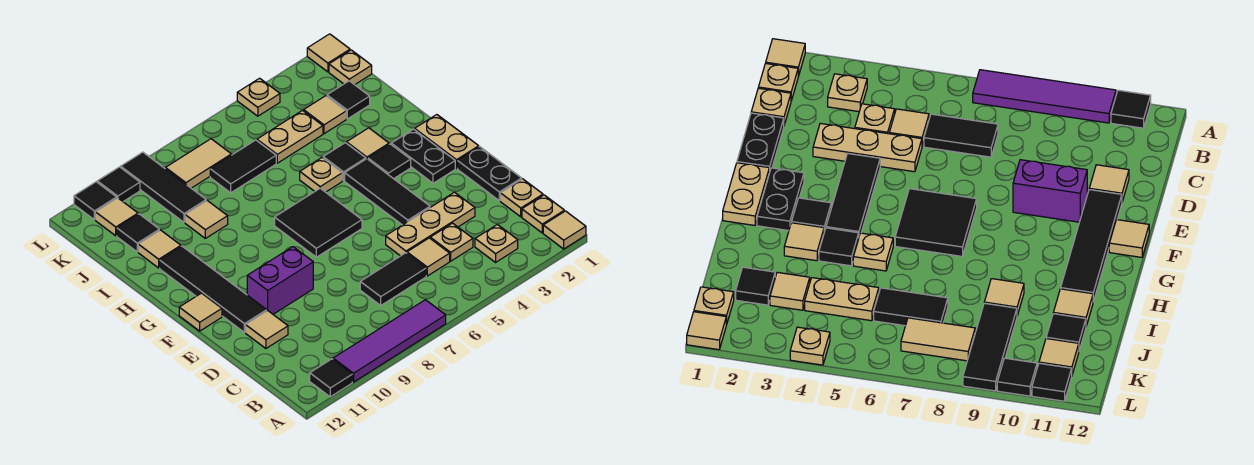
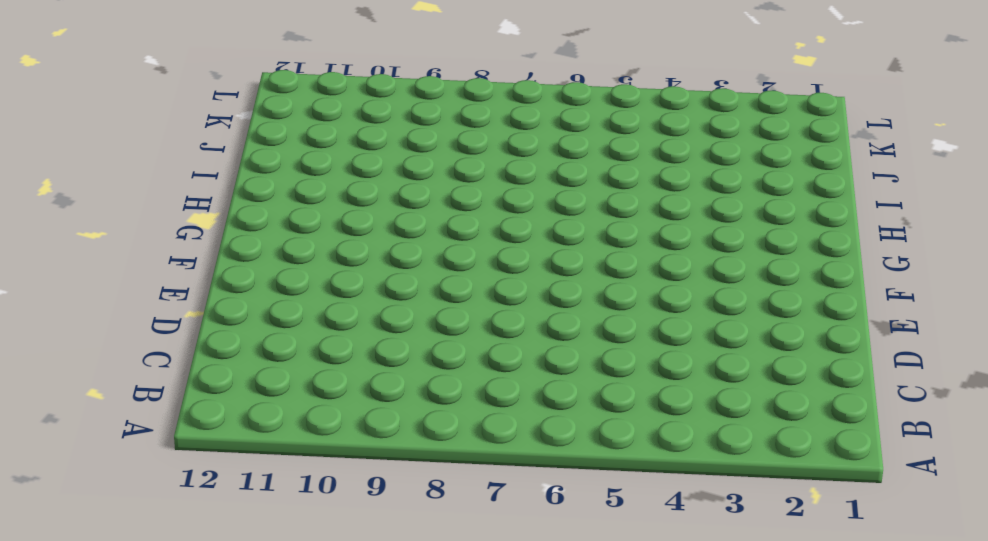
none -> tan 1x1 tile [543,211,586,249]
none -> purple 1x4 tile [333,300,446,382]
none -> black 1x1 tile [310,359,352,397]
none -> tan 1x1 plate [522,195,564,233]

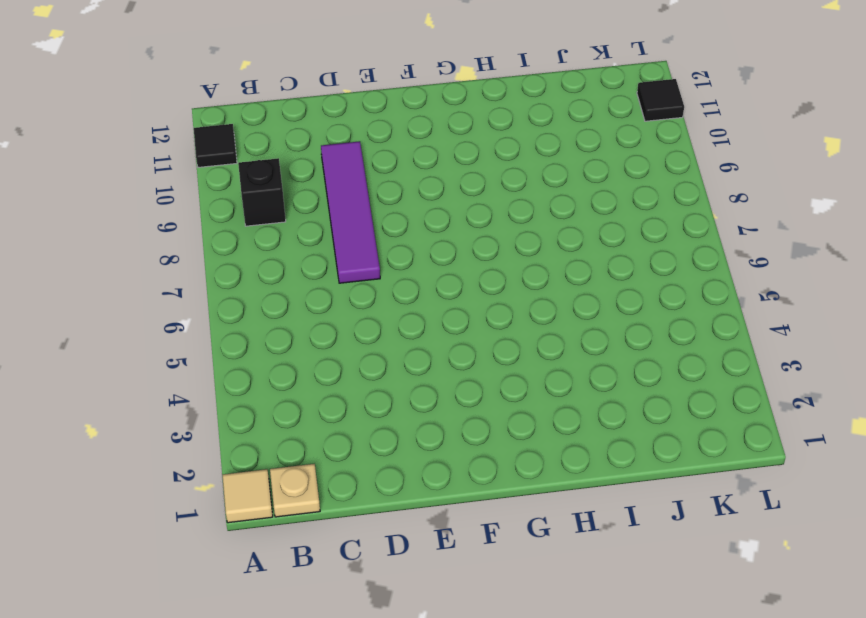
black 1x1 brick [238,158,286,226] -> none
purple 1x4 tile [321,141,380,283] -> purple 1x4 tile moved to [333,300,446,382]
none -> tan 1x1 plate [475,225,518,262]
none -> tan 1x1 plate [500,179,543,217]
none -> tan 1x1 plate [430,223,473,261]
none -> tan 1x1 tile [407,238,450,276]

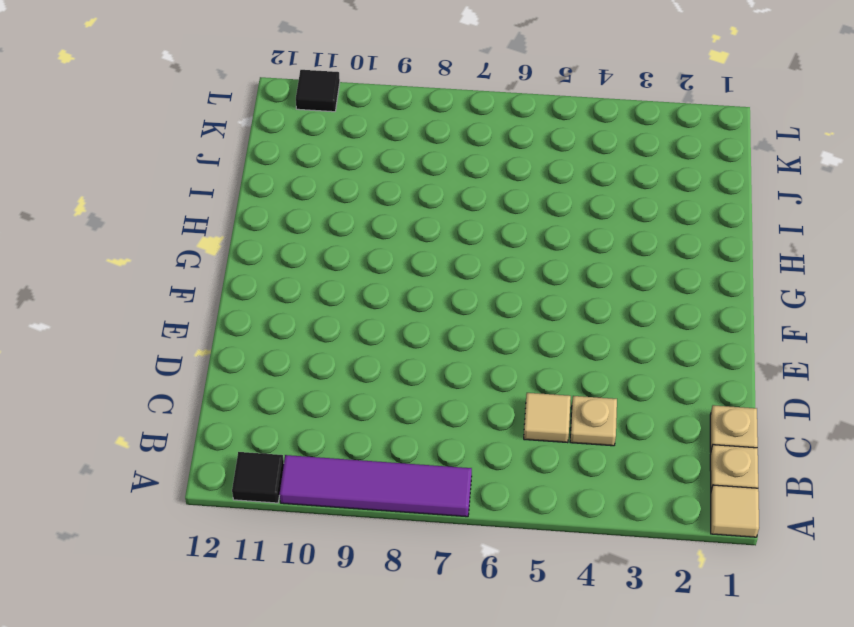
none -> tan 1x1 plate [475,225,518,262]
none -> black 1x2 tile [360,253,426,305]
none -> black 1x2 plate [458,147,522,201]
none -> tan 1x3 plate [386,192,475,256]

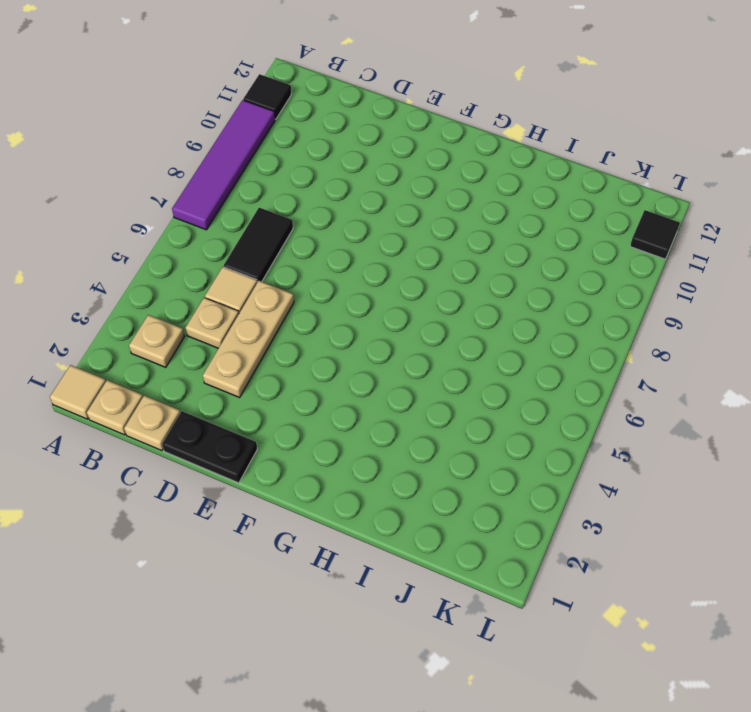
none -> tan 1x1 tile [245,311,288,348]
none -> black 1x3 tile [345,159,430,225]
none -> purple 1x2 brick [247,247,313,314]
none -> black 1x4 tile [160,246,267,332]

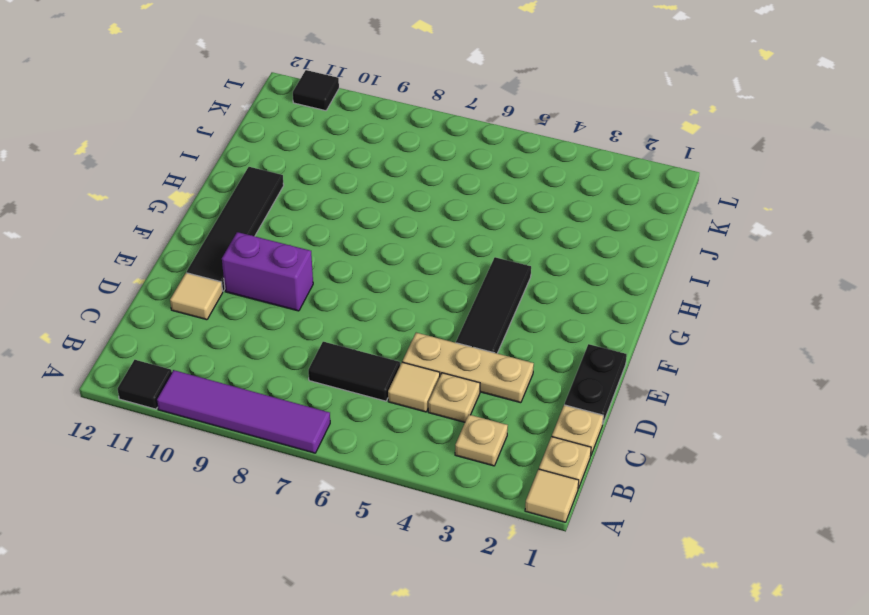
none -> tan 1x2 plate [415,115,479,168]
none -> black 1x2 plate [391,129,455,183]
none -> black 2x2 tile [275,188,362,257]
none -> tan 1x1 tile [179,293,222,331]

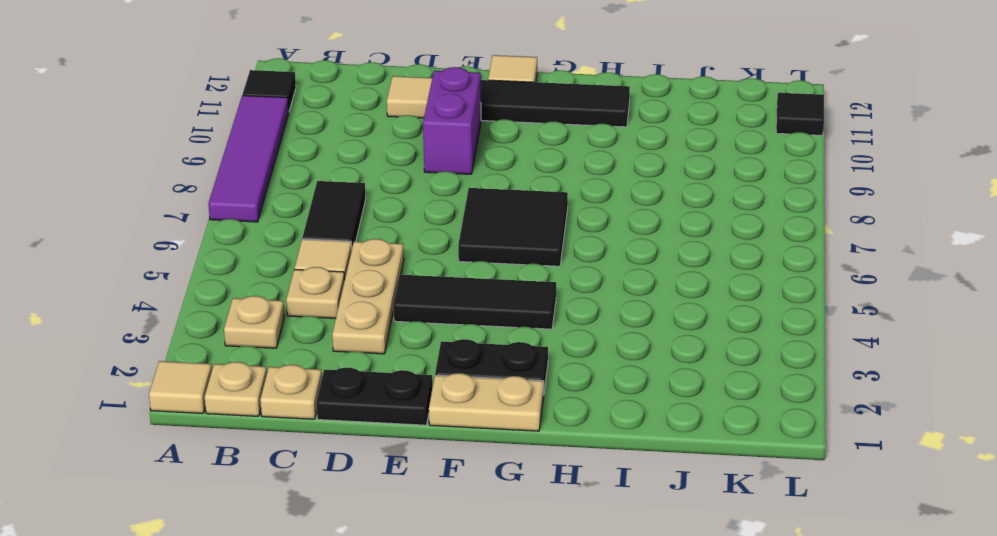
none -> black 1x1 tile [368,144,411,179]
none -> tan 1x1 tile [347,128,389,159]
none -> black 1x1 tile [323,143,366,181]
none -> tan 1x1 plate [300,158,342,192]

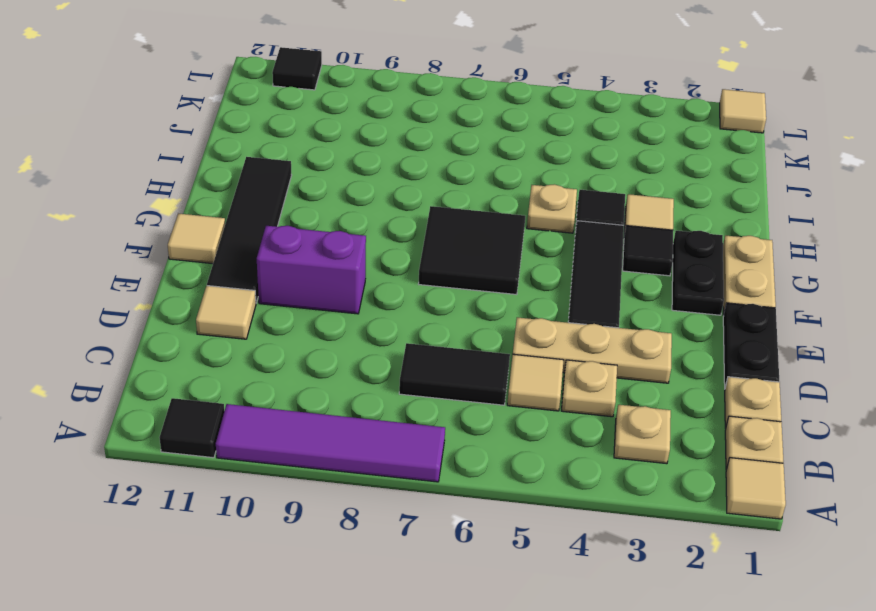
none -> tan 1x1 tile [185,201,228,238]
none -> tan 1x1 tile [138,230,181,268]
none -> black 1x1 tile [327,81,370,119]
none -> tan 1x1 tile [304,96,346,134]

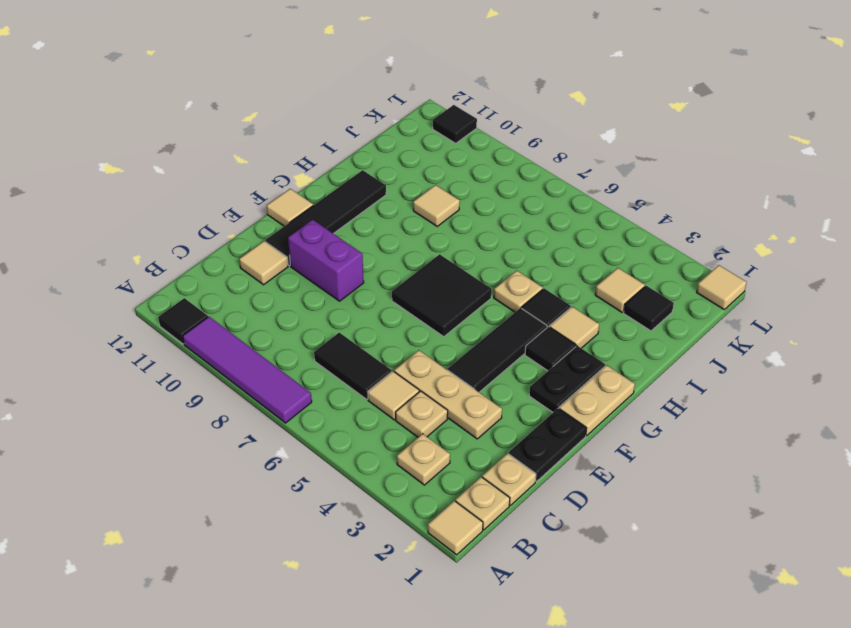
none -> tan 1x1 tile [138,230,181,268]
none -> tan 1x2 plate [257,111,323,163]
none -> black 1x2 tile [210,140,276,193]
none -> black 1x3 tile [121,152,206,222]

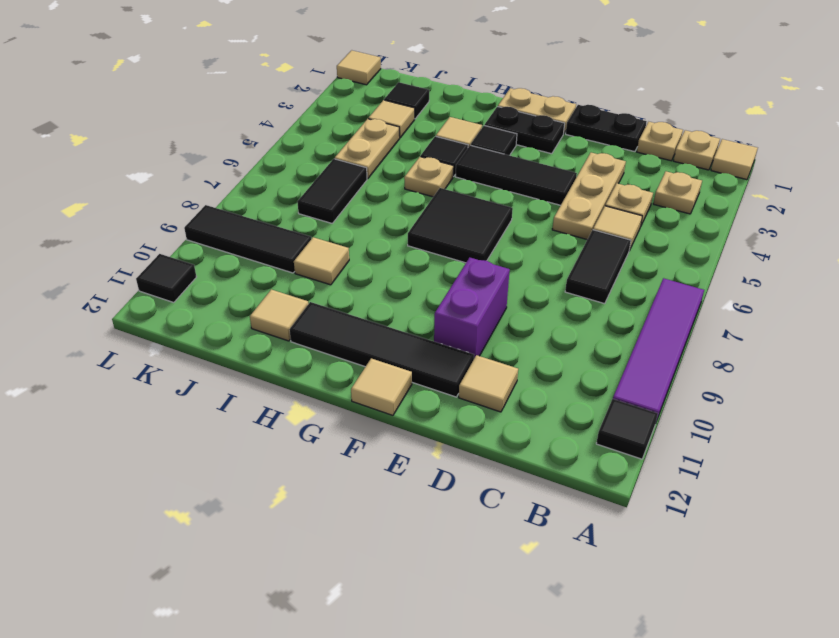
none -> black 1x1 tile [117,214,159,252]
none -> tan 1x1 plate [329,50,372,85]
none -> tan 1x2 tile [165,139,231,188]
none -> tan 1x1 tile [95,198,138,236]

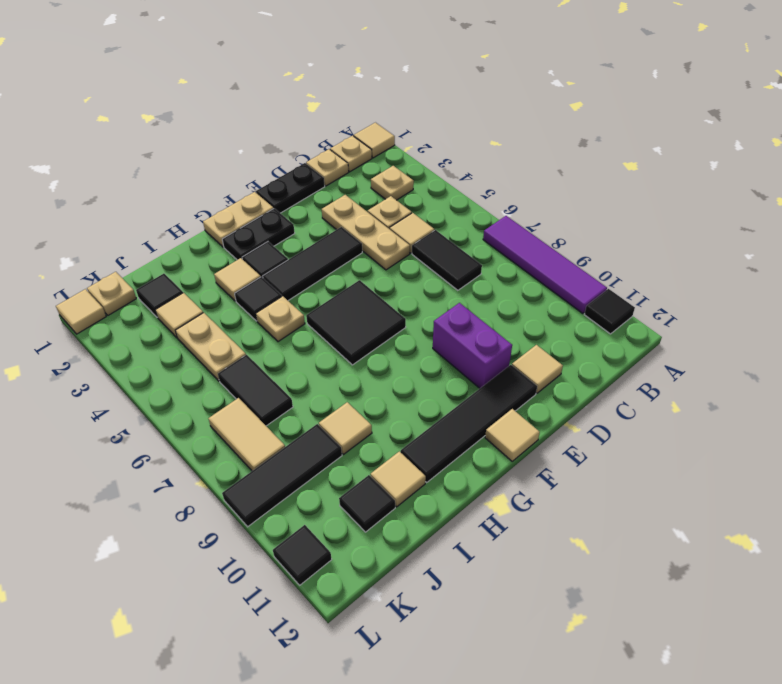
none -> tan 1x1 tile [95,198,138,236]
none -> tan 1x1 plate [237,78,280,116]
none -> black 1x1 tile [97,167,140,202]

